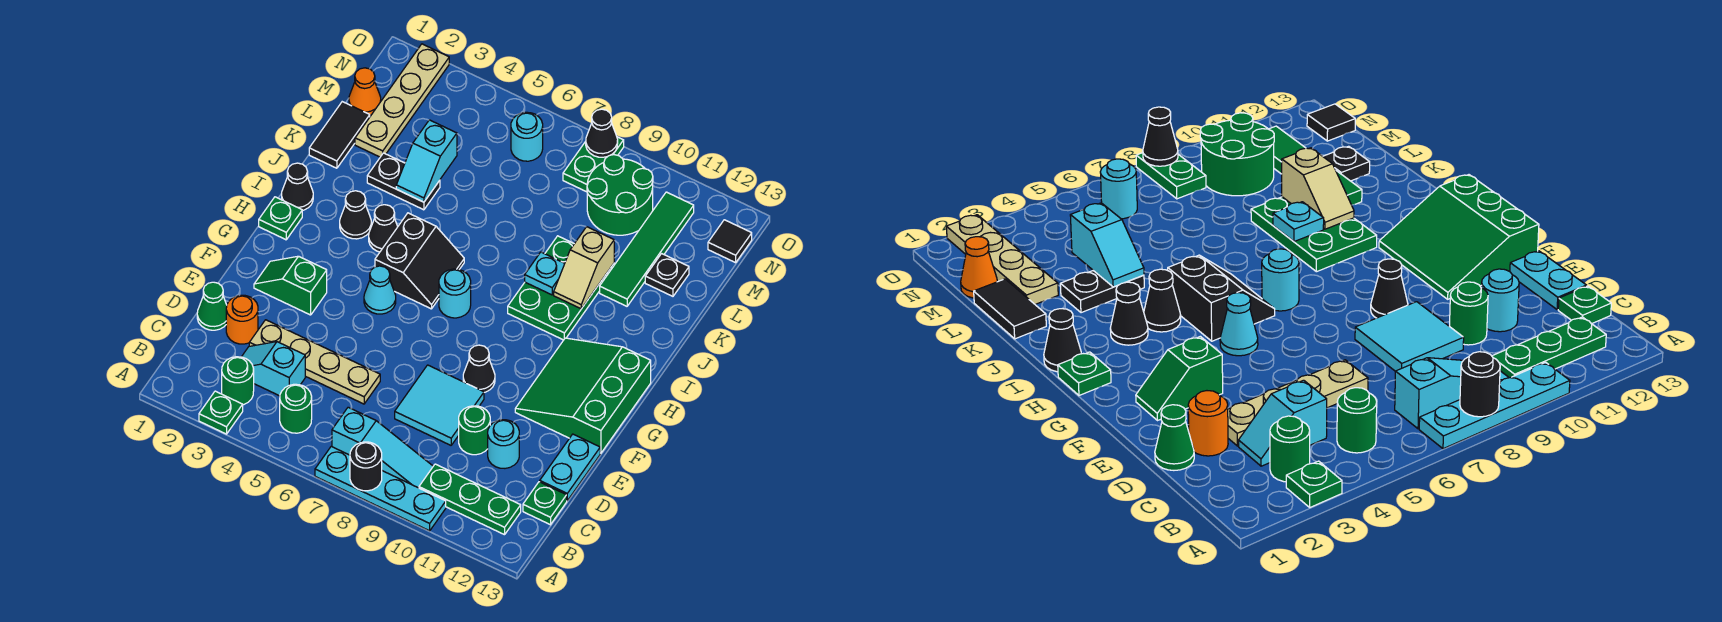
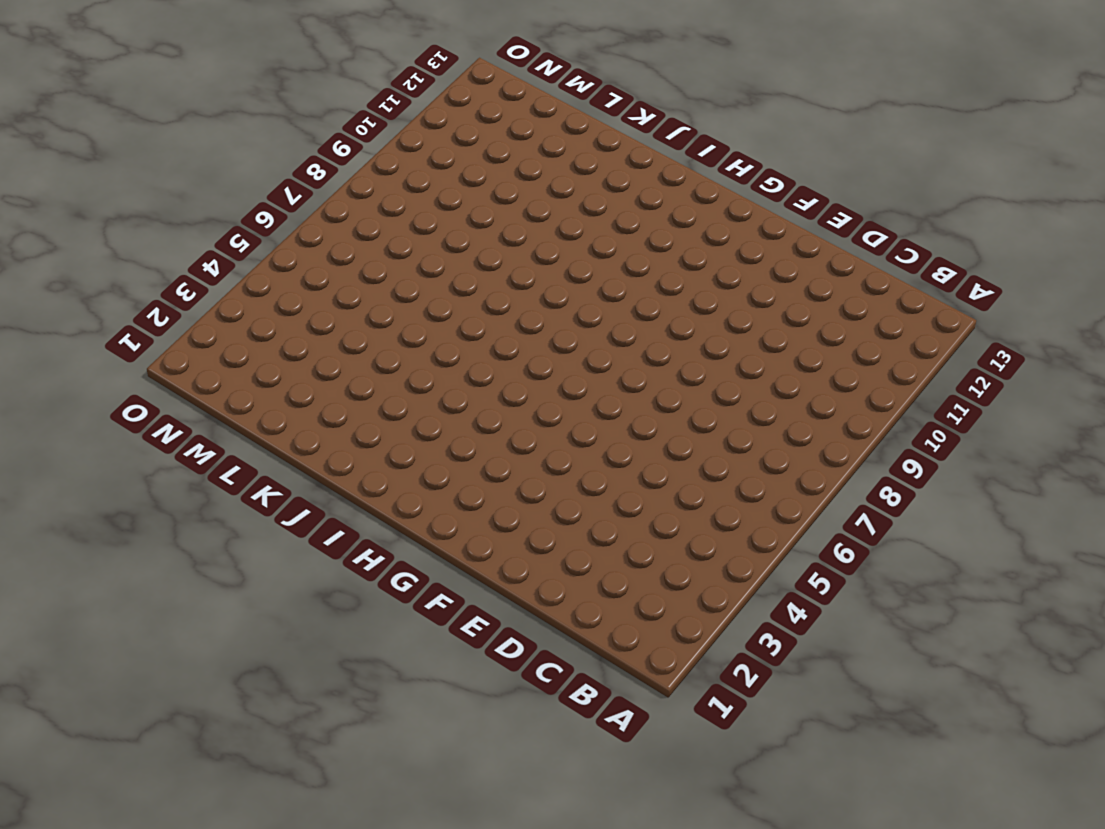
none -> green 1x1 plate [199,391,243,434]
none -> cyan 1x4 plate [315,447,446,531]
none -> green 1x1 round brick [222,357,254,405]
none -> green 1x1 round brick [280,384,312,433]

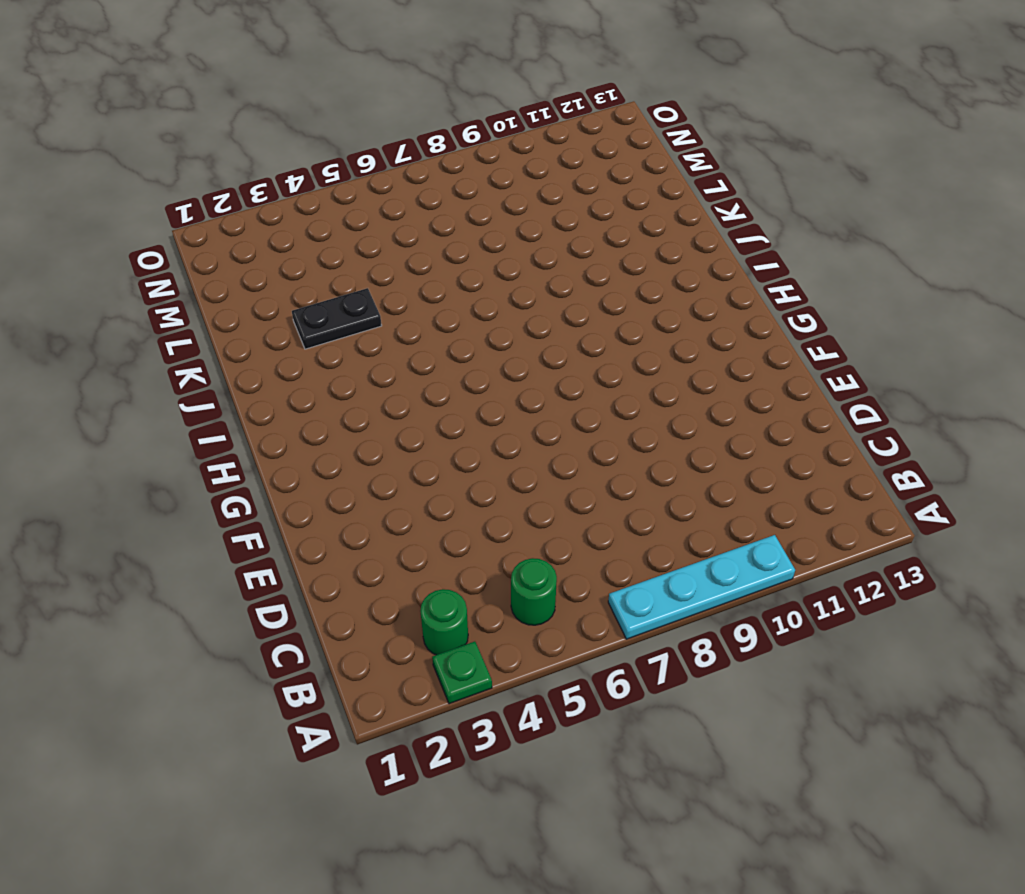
none -> cyan 1x3 slope [332,407,433,488]
none -> green 1x3 plate [419,464,521,535]
none -> cyan 1x2 slope [242,342,305,396]
none -> green 1x1 plate [523,482,567,525]

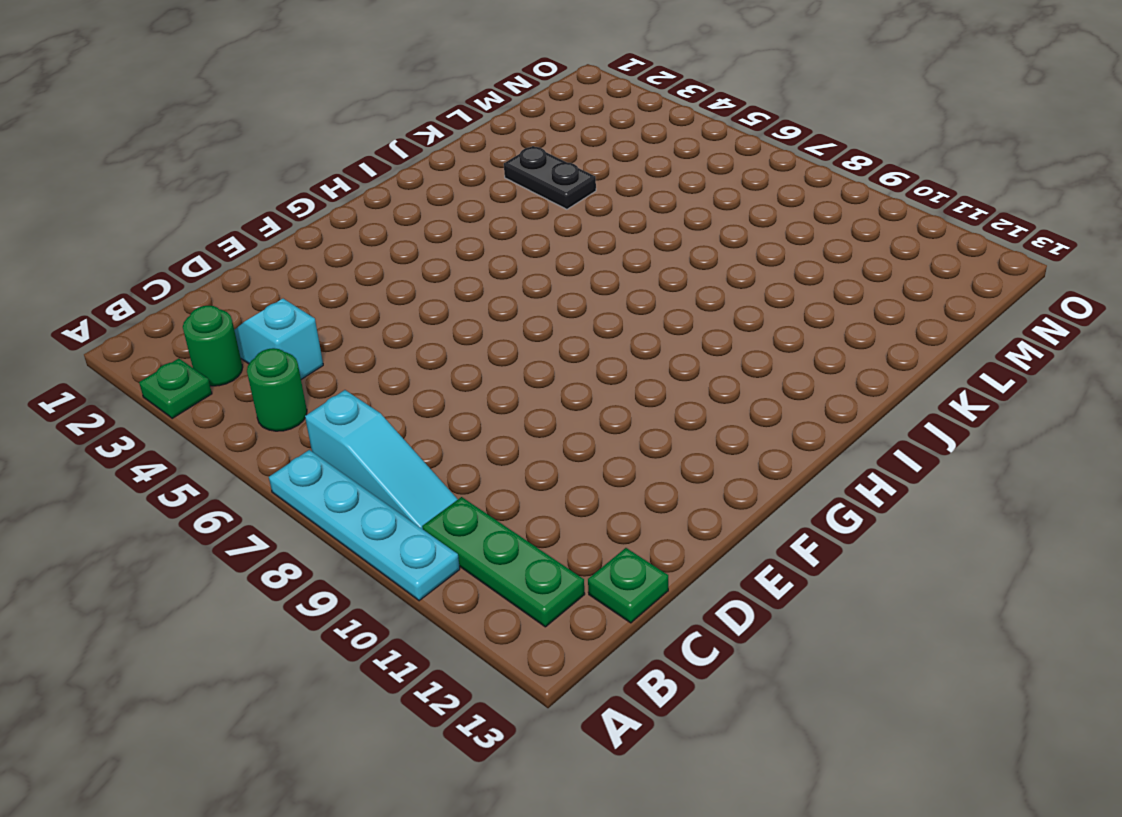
none -> green 1x1 cone [197,282,227,330]
none -> orange 1x1 round brick [226,295,258,344]
none -> tan 1x4 plate [249,320,380,404]
none -> cyan 2x2 tile [395,365,484,445]

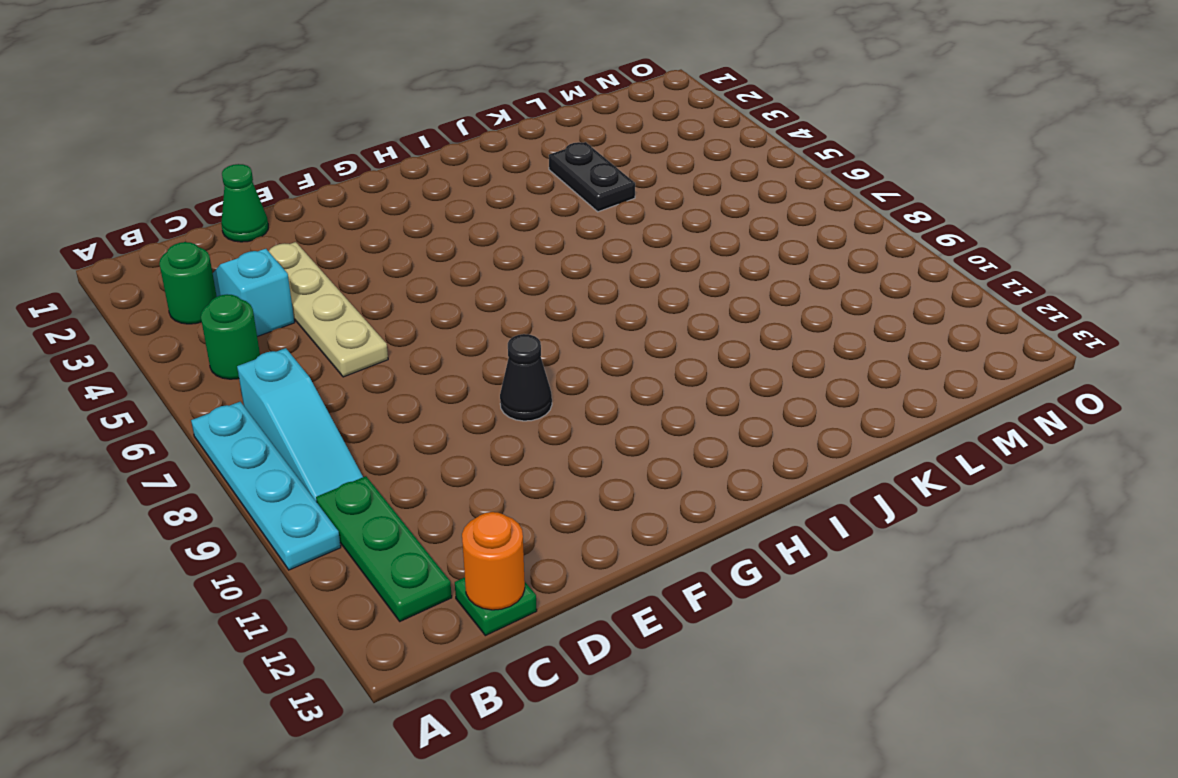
orange 1x1 round brick [462,512,525,610] -> orange 1x1 round brick moved to [226,295,258,344]
none -> green 1x1 plate [199,391,243,434]
none -> cyan 2x2 tile [395,365,484,445]
none -> green 1x1 round brick [459,406,490,455]
none -> cyan 1x1 round brick [488,420,519,468]

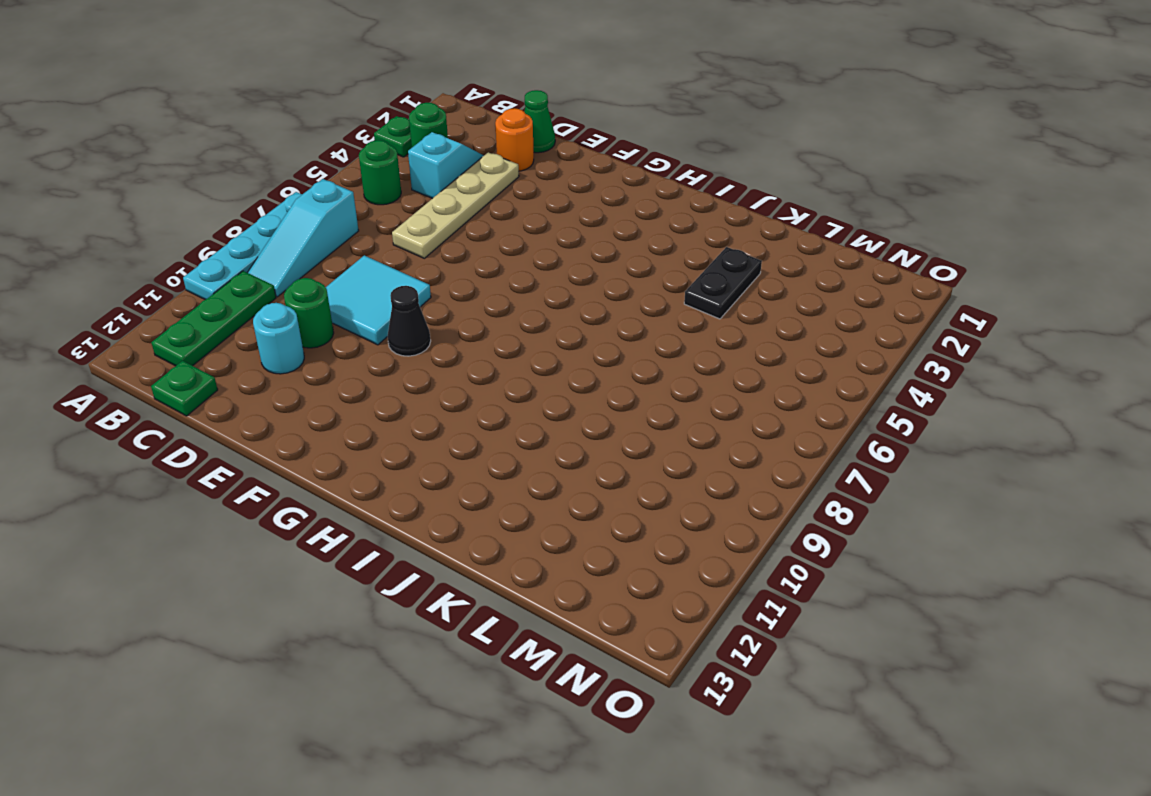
none -> cyan 1x2 plate [540,434,600,501]
none -> green 1x2 slope [254,256,327,315]
none -> green 3x3 slope [515,338,651,453]
none -> cyan 1x1 cone [364,266,396,314]

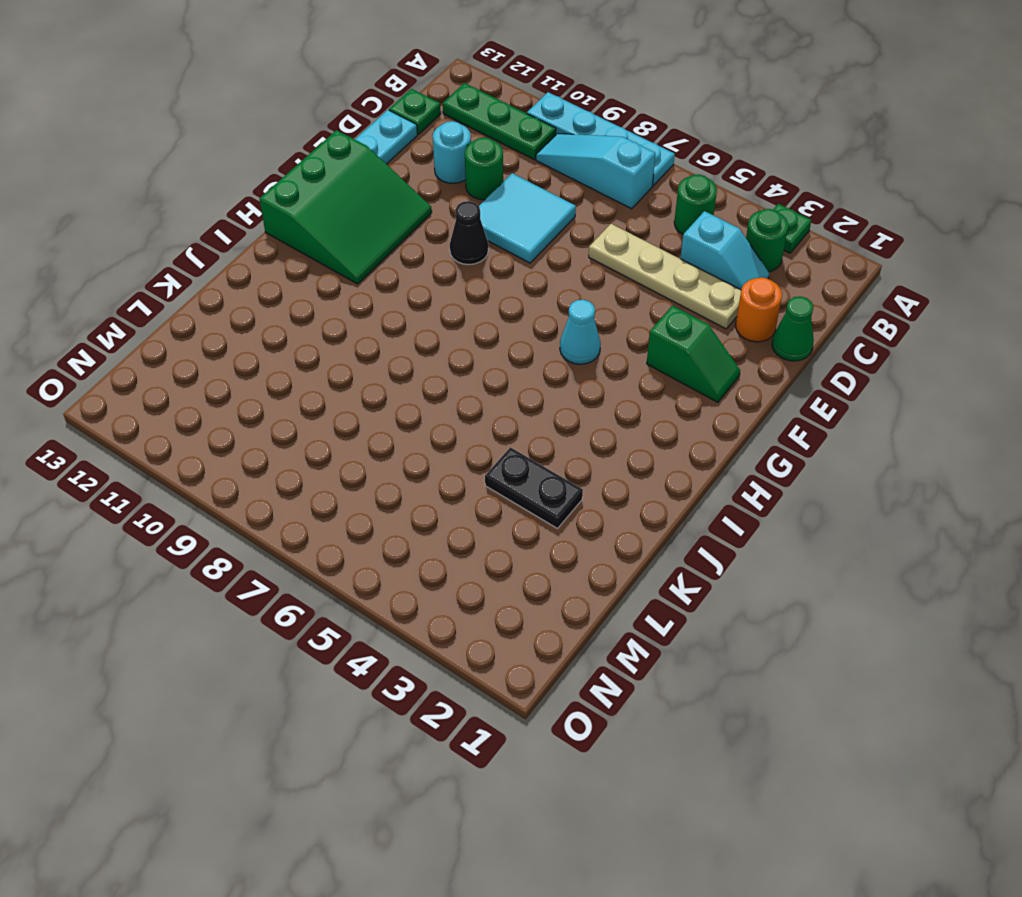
none -> green 1x1 plate [259,197,302,240]
none -> black 2x2 slope [375,213,464,309]
none -> cyan 1x1 round brick [439,269,471,318]
none -> black 1x1 cone [282,163,313,211]

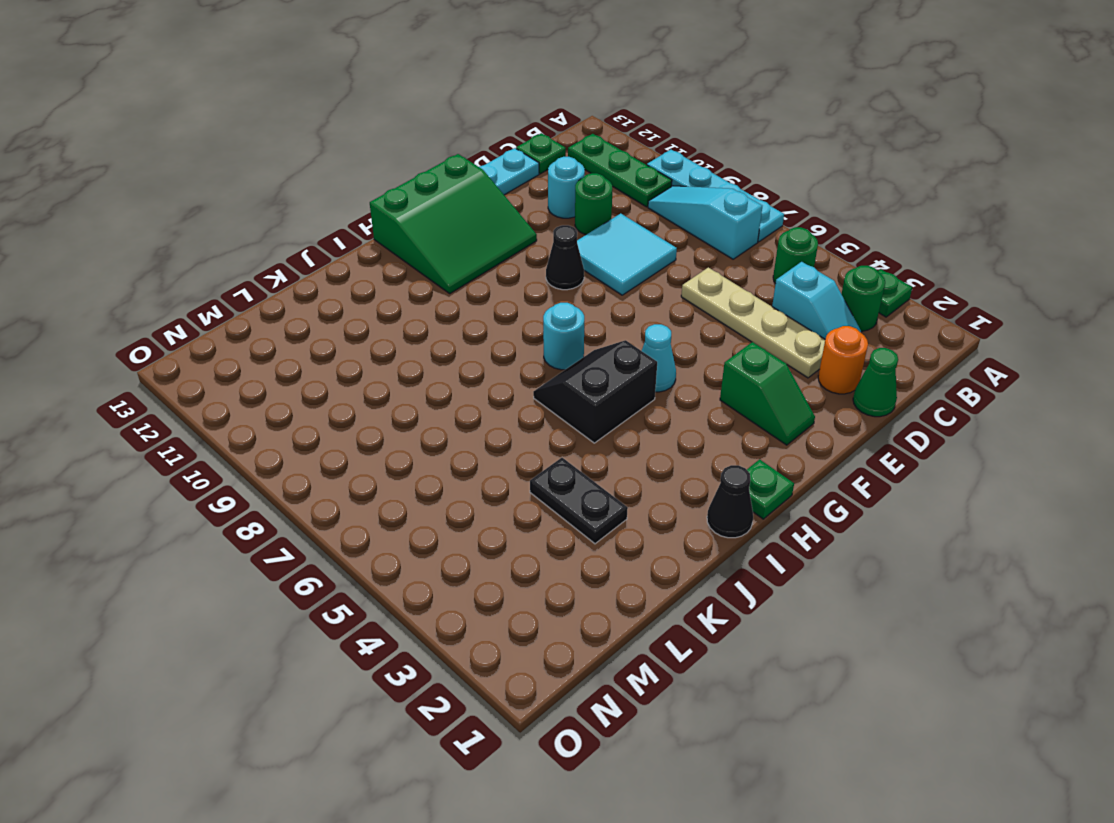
none -> black 1x1 cone [340,191,371,239]
none -> black 1x1 cone [369,205,398,252]
none -> green 2x3 plate [508,236,614,340]
none -> black 1x2 tile [309,102,370,168]

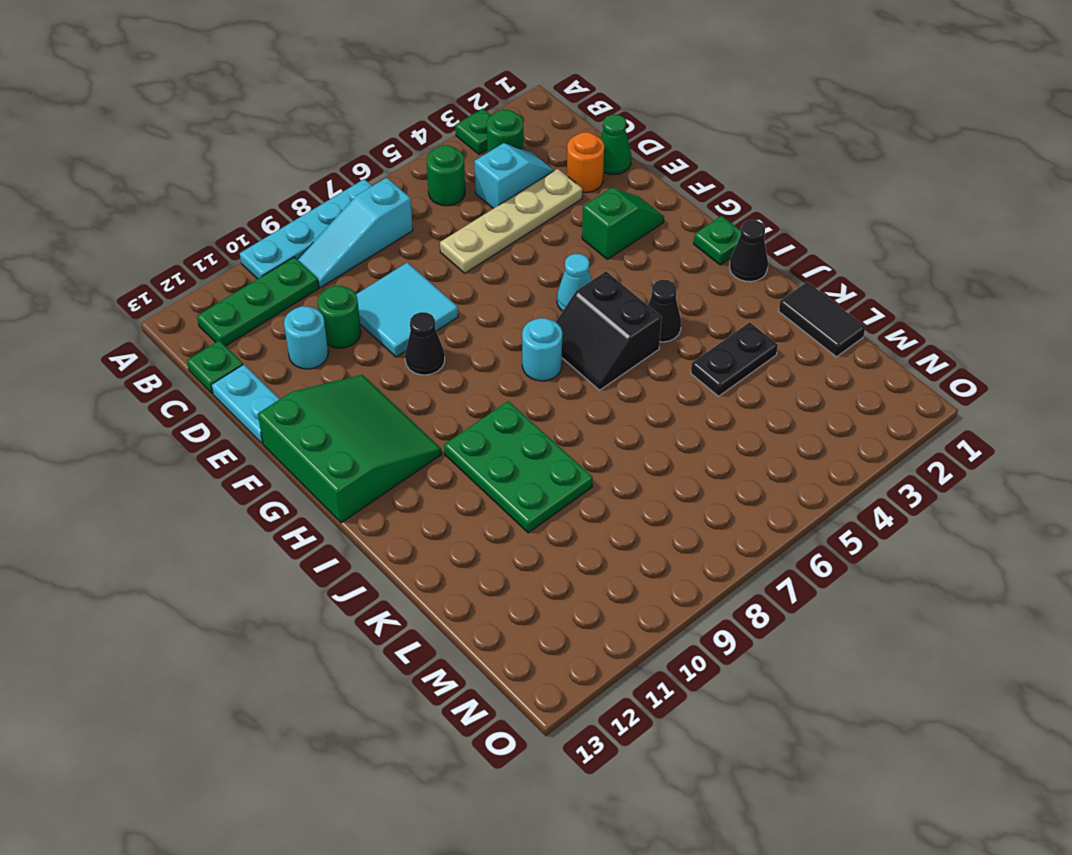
none -> black 1x1 cone [340,191,371,239]
none -> green 1x4 tile [600,192,694,306]
none -> tan 1x4 plate [355,44,449,157]
none -> black 1x1 plate [645,254,689,296]

